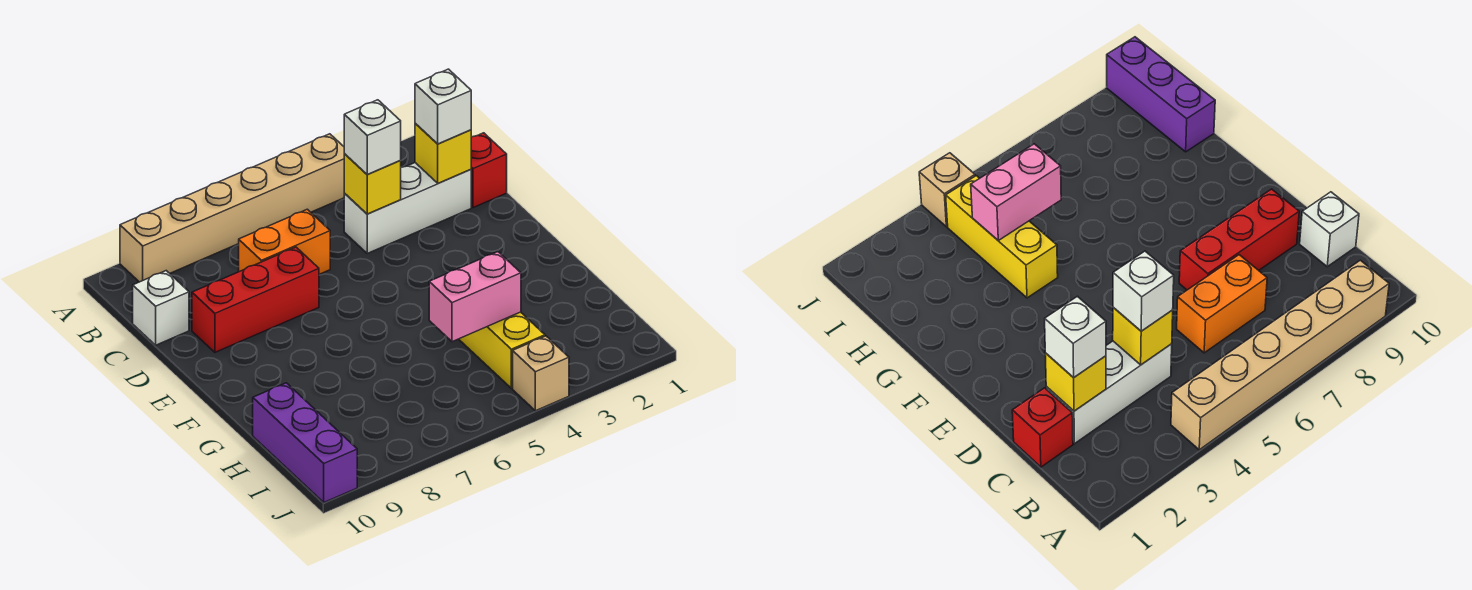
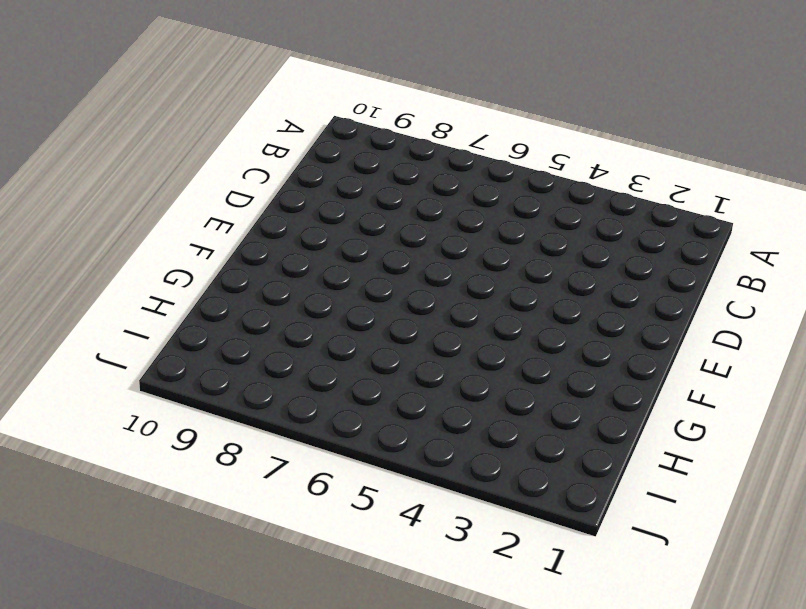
none -> tan 1x6 brick [120,134,345,282]
none -> red 1x1 brick [471,133,507,208]
none -> white 1x3 brick [344,163,471,253]

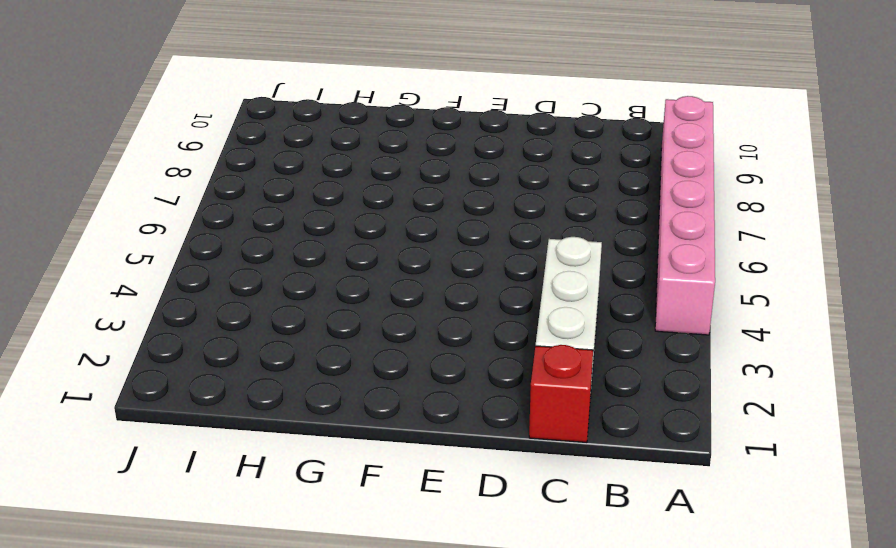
pink 1x6 brick [655,96,715,335] -> tan 1x6 brick [120,134,345,282]
none -> orange 1x2 brick [239,209,330,274]
none -> white 1x1 brick [133,271,189,345]
none -> red 1x3 brick [192,247,319,352]

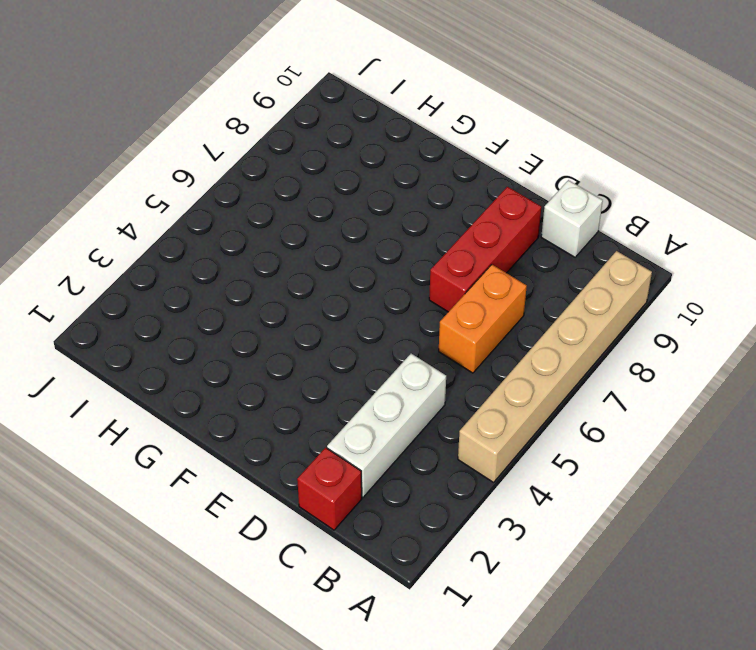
none -> yellow 1x3 brick [459,312,545,388]
none -> purple 1x3 brick [253,383,357,502]
none -> tan 1x1 brick [513,336,569,411]

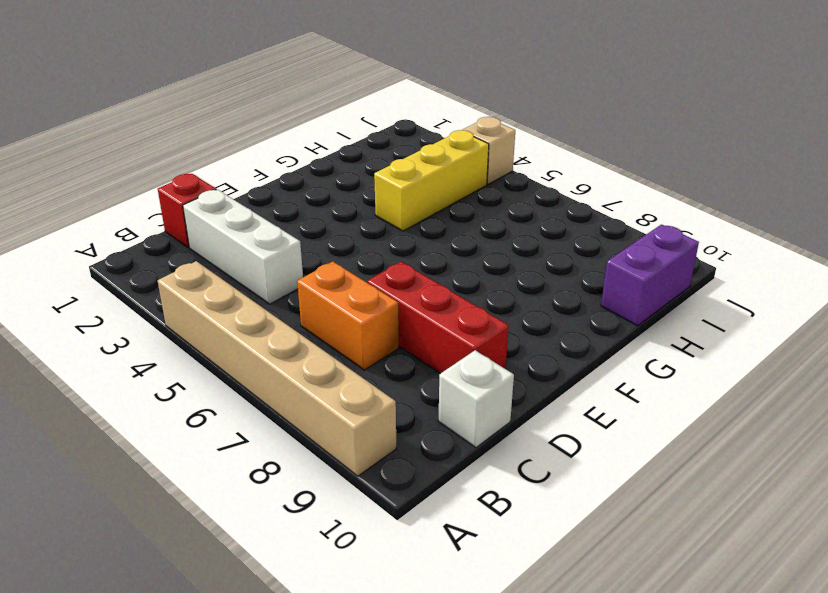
purple 1x2 brick [601,225,699,326] -> purple 1x3 brick [253,383,357,502]
none -> yellow 1x1 brick [415,123,471,183]
none -> yellow 1x1 brick [344,154,401,214]
none -> pink 1x2 brick [429,252,521,342]

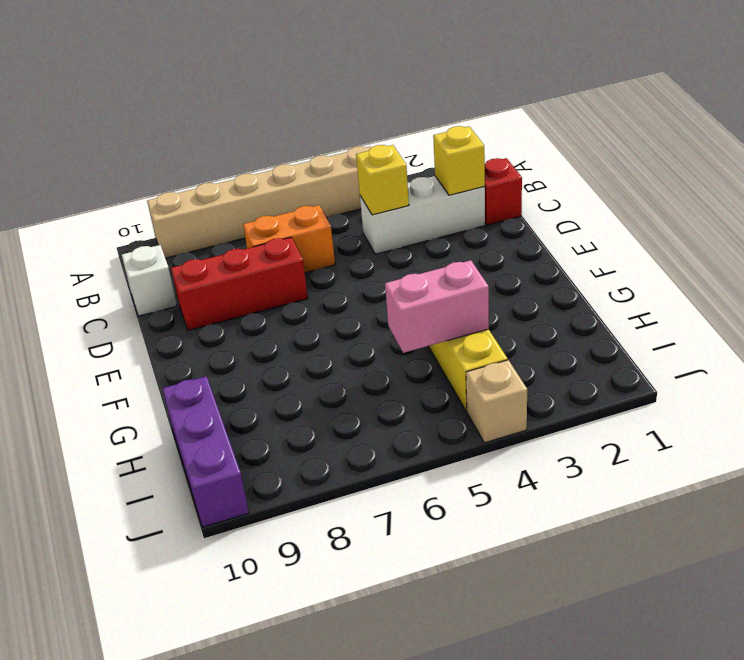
none -> white 1x1 brick [415,69,471,144]
none -> white 1x1 brick [344,100,401,174]

